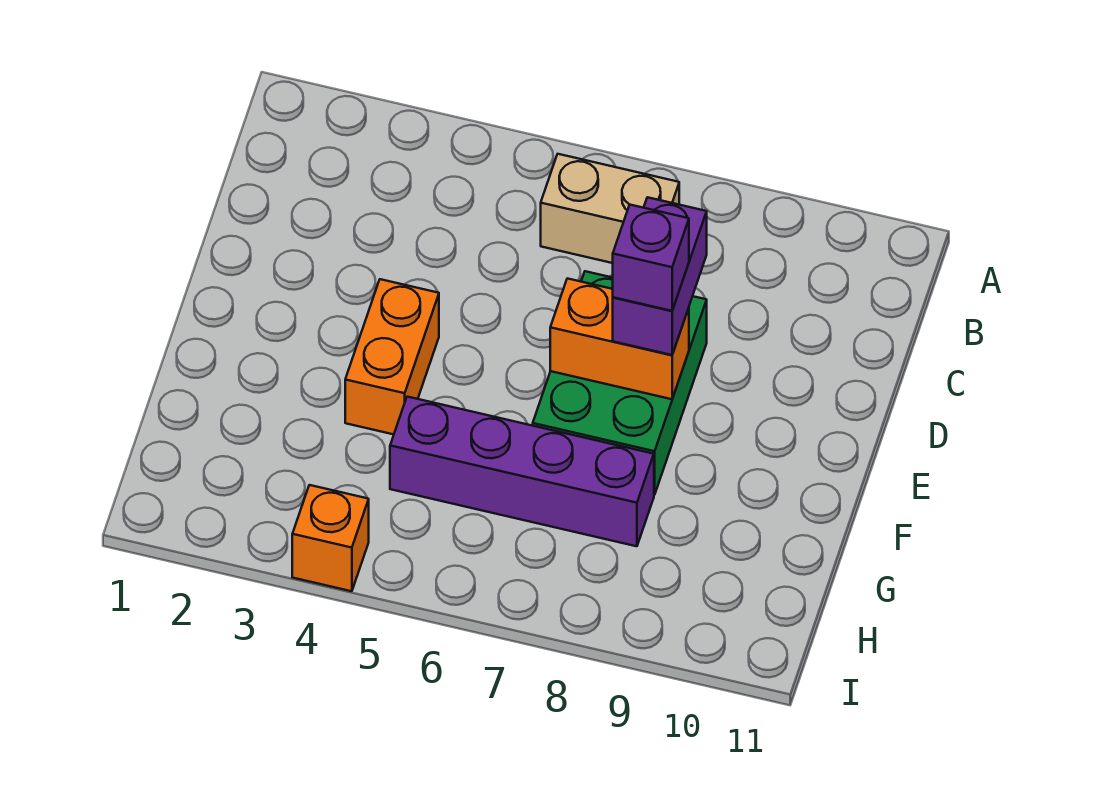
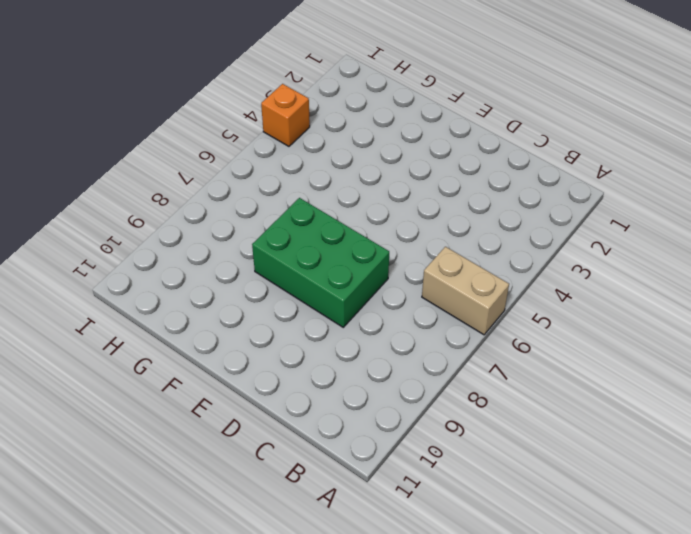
tan 1x2 brick [422,247,509,335] -> tan 1x2 brick turned to [541,154,679,263]
none -> orange 1x2 brick [345,279,439,434]
none -> purple 1x4 brick [390,397,654,546]

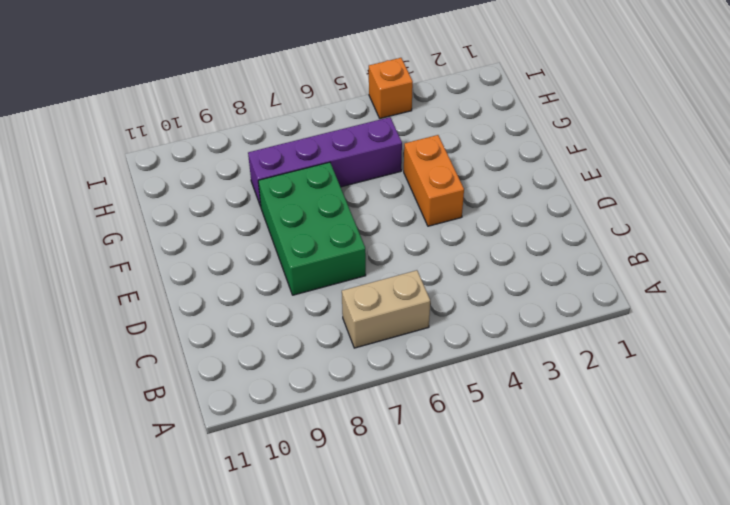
none -> orange 1x2 brick [550,278,689,399]
none -> purple 1x2 brick [613,197,707,355]

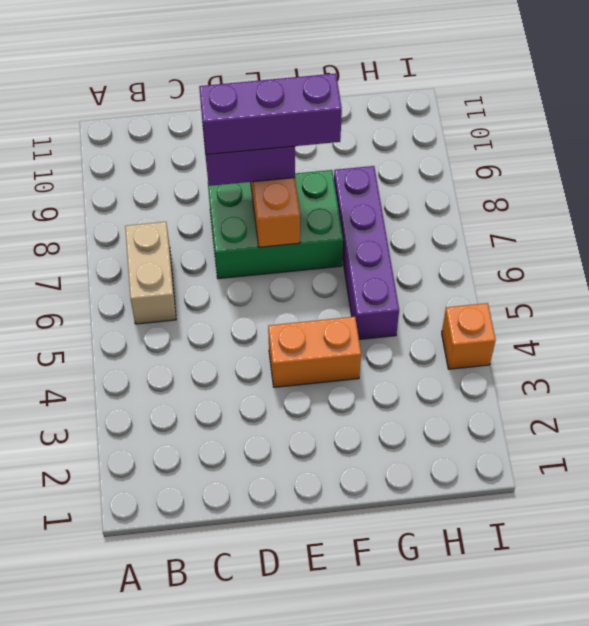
purple 1x3 brick [199,73,342,155] -> purple 1x1 brick [613,205,689,311]

